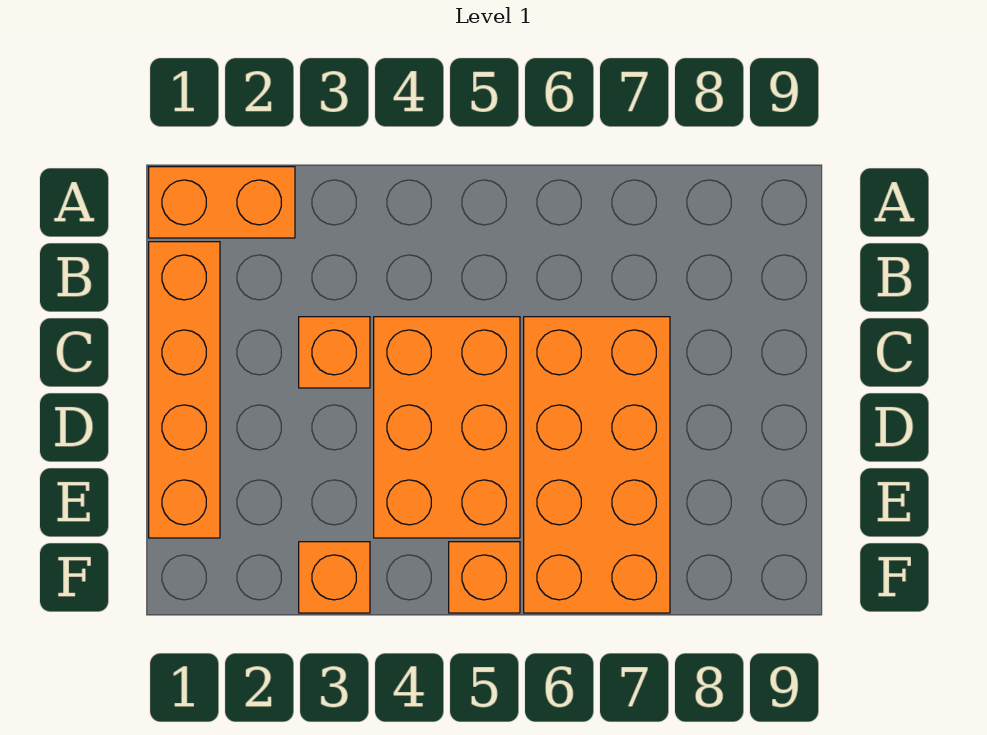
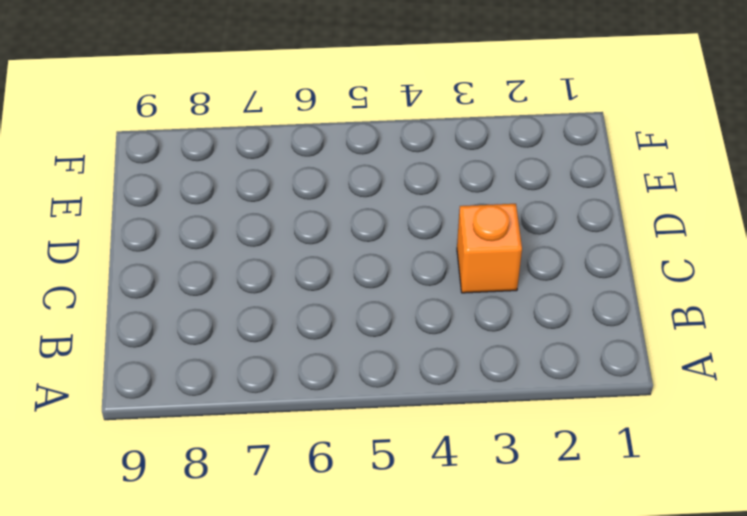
none -> orange 1x2 brick [149,167,295,238]
none -> orange 1x4 brick [149,242,220,538]

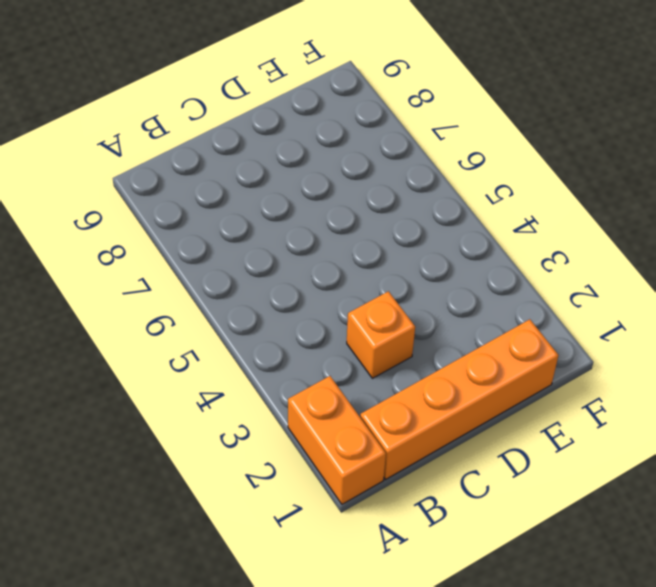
none -> orange 2x3 brick [374,317,520,538]
none -> orange 2x4 brick [524,317,670,613]

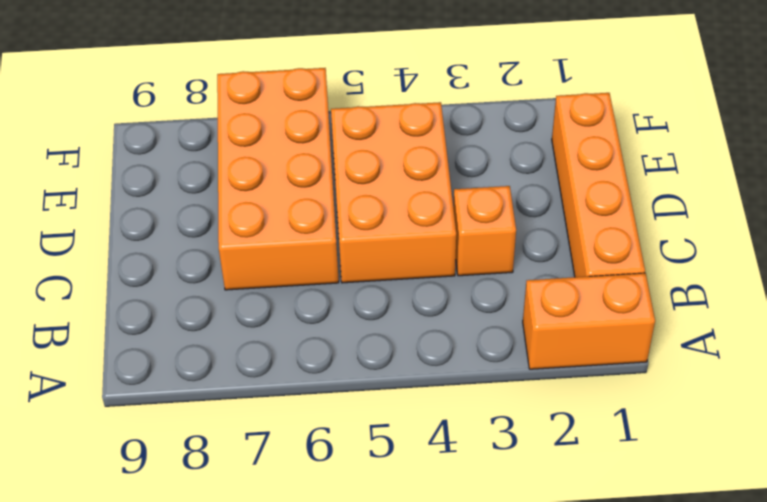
none -> orange 1x1 brick [299,542,370,613]
none -> orange 1x1 brick [449,542,520,613]

